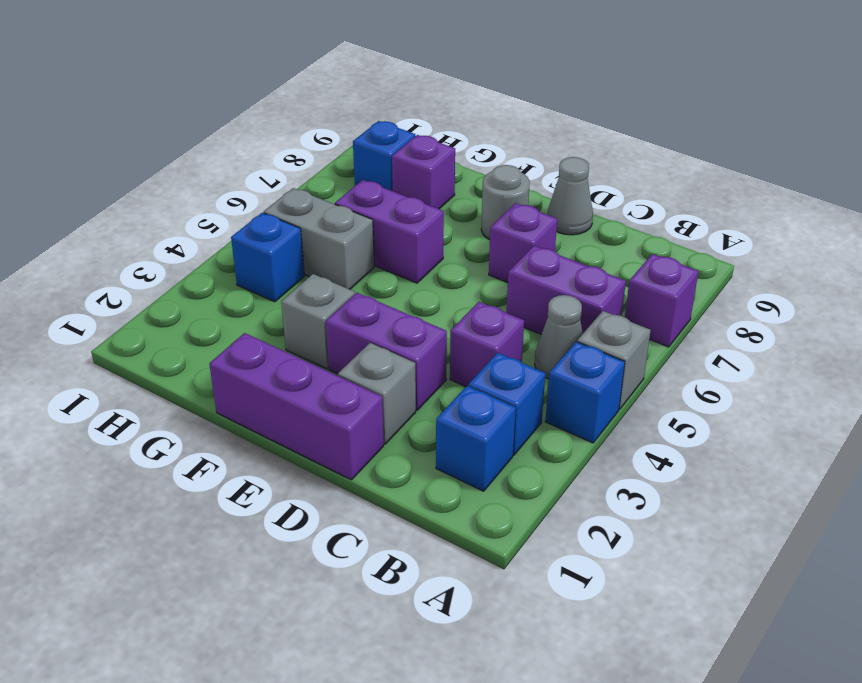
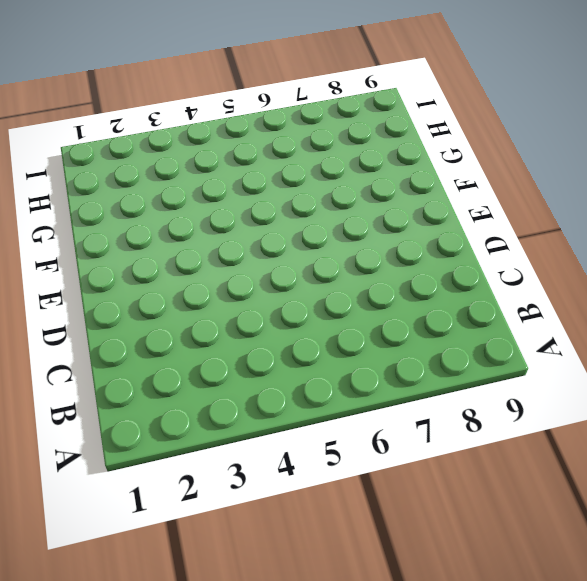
none -> blue 1x1 brick [545,342,625,443]
none -> grey 1x1 brick [577,311,651,409]
none -> purple 1x1 brick [625,254,699,347]

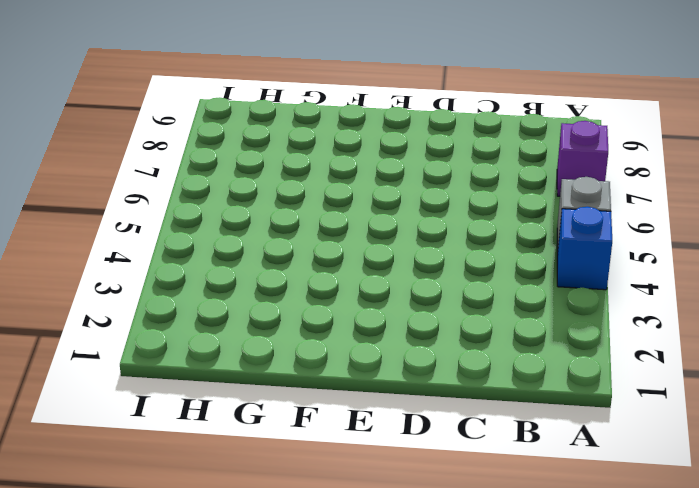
none -> blue 1x1 brick [436,386,516,491]
none -> blue 1x1 brick [468,353,545,455]
none -> grey 1x1 cone [535,295,583,379]

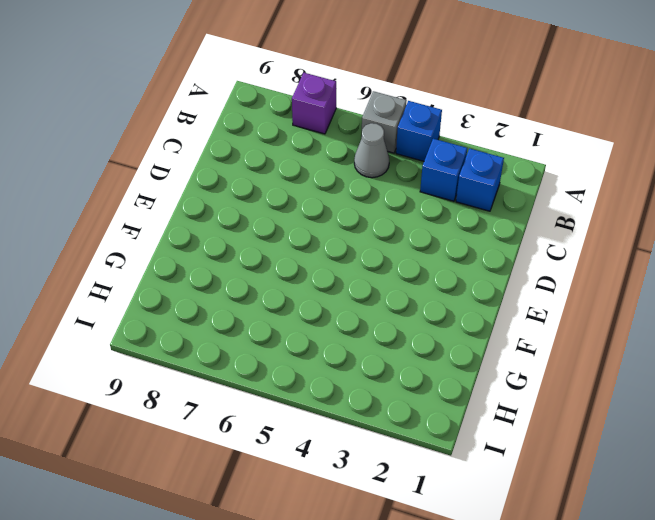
none -> purple 1x2 brick [506,246,626,335]
none -> purple 1x1 brick [450,302,524,387]
none -> purple 1x3 brick [209,333,384,480]

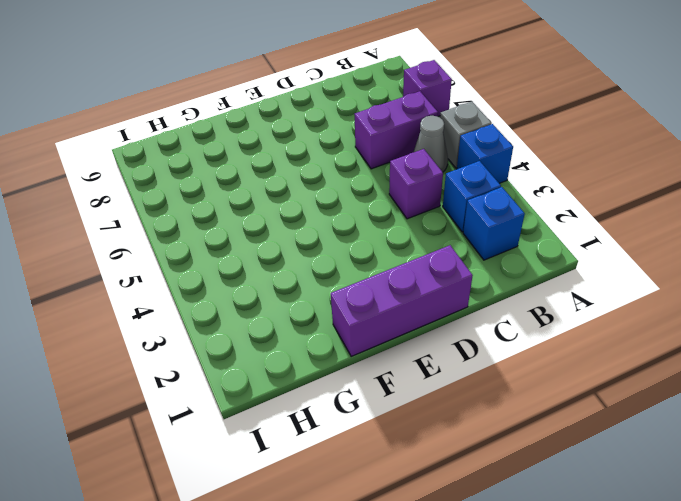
none -> grey 1x1 brick [338,343,416,444]
none -> purple 1x2 brick [326,293,447,410]
none -> purple 1x1 brick [489,203,557,283]

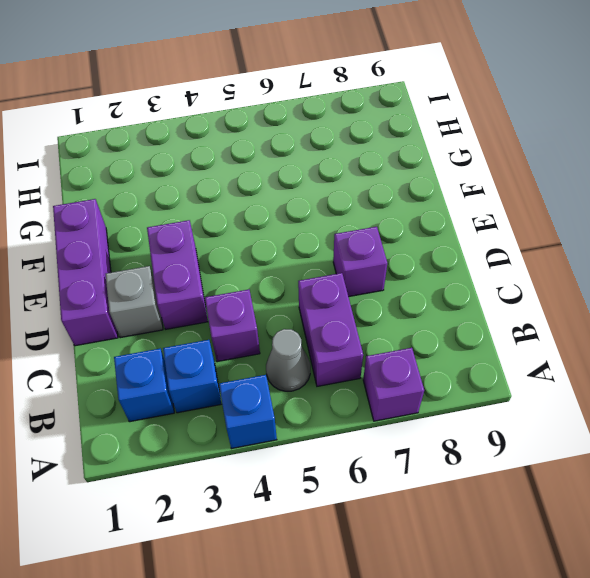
none -> grey 1x1 brick [577,311,651,409]
none -> grey 1x1 cone [548,157,593,235]
none -> grey 1x1 round brick [481,165,530,240]

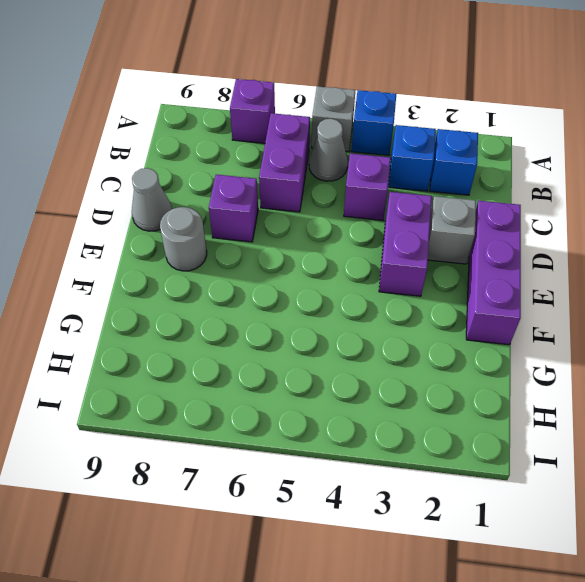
none -> grey 1x1 brick [281,274,355,369]
none -> purple 1x2 brick [335,180,444,283]
none -> grey 1x2 brick [264,188,374,289]

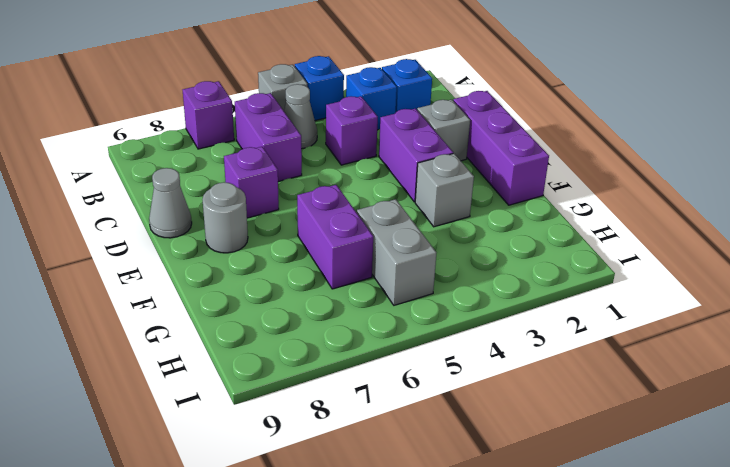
none -> purple 1x1 brick [392,135,455,209]
none -> blue 1x1 brick [231,213,304,302]
none -> blue 1x1 brick [353,121,416,191]

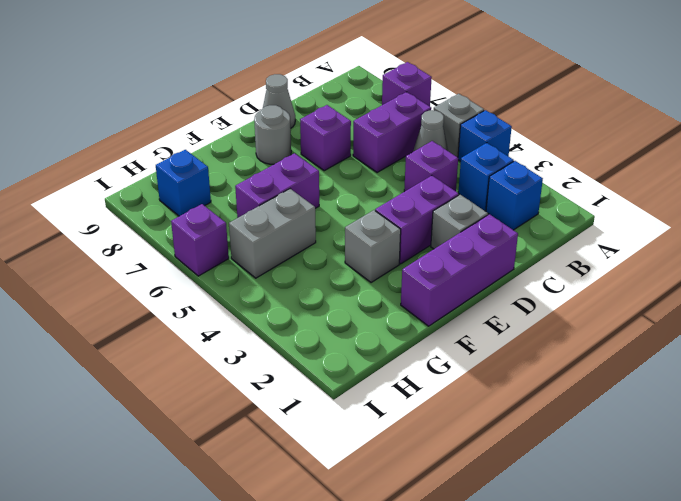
purple 1x1 brick [171,204,229,276] -> purple 1x1 brick moved to [392,135,455,209]
none -> blue 1x1 brick [231,213,304,302]

